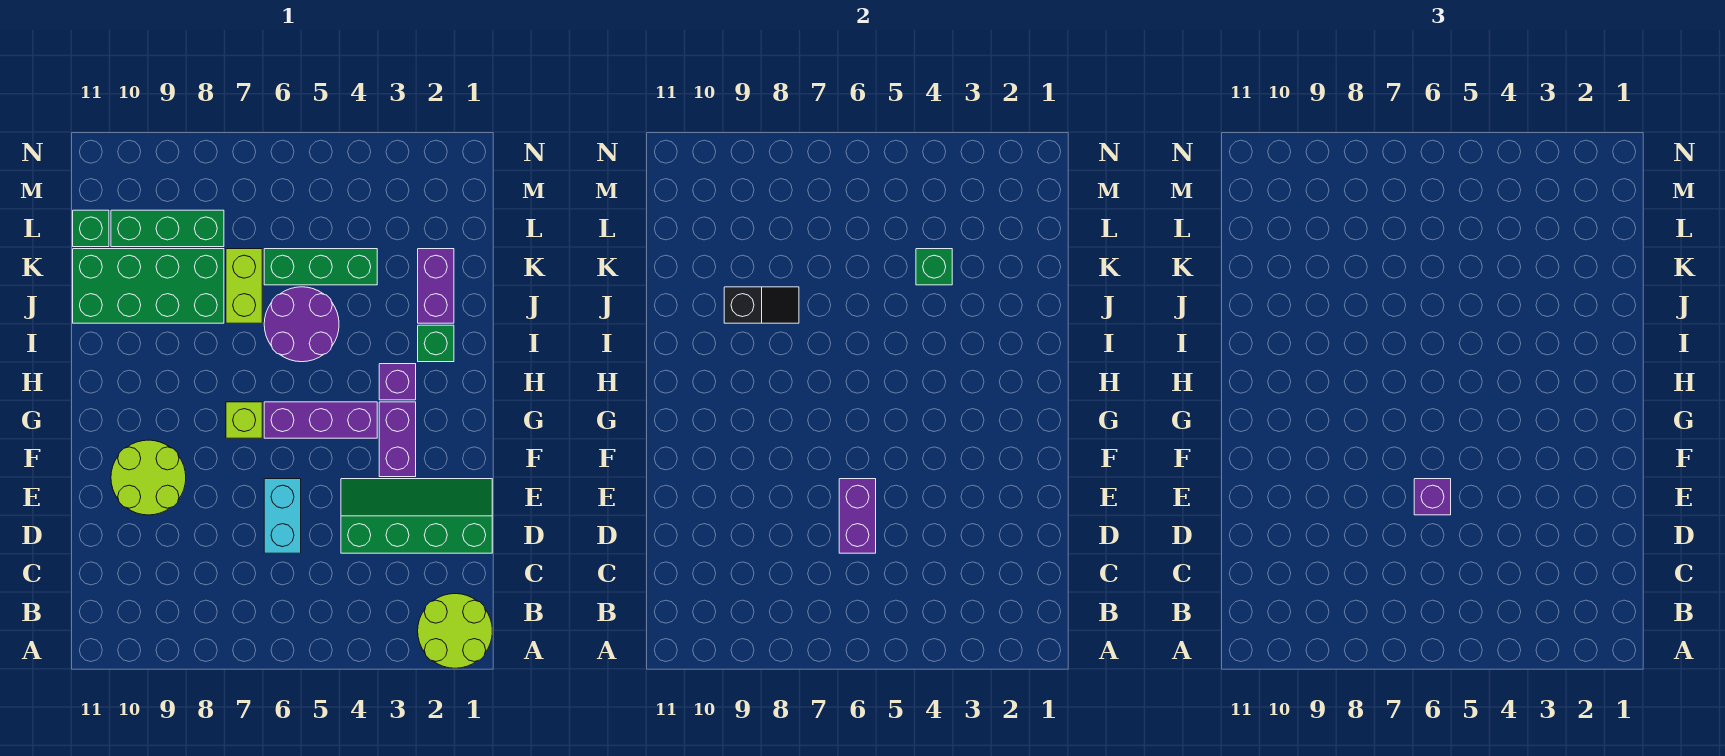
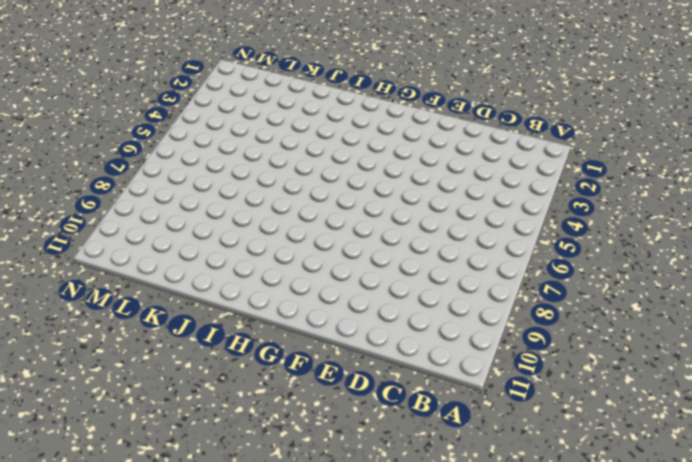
none -> lime 2x2 round brick [418,594,492,668]
none -> green 2x4 slope [341,479,492,553]
none -> cyan 1x2 brick [264,479,301,553]

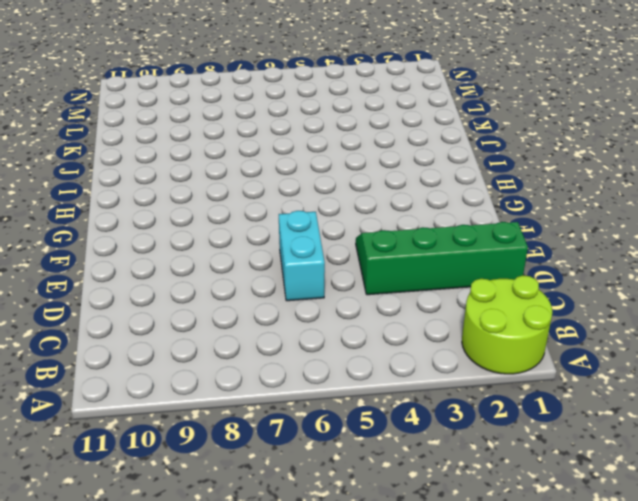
none -> lime 2x2 round brick [111,440,186,515]
none -> purple 1x2 brick [379,402,416,477]
none -> purple 1x3 brick [264,402,377,438]

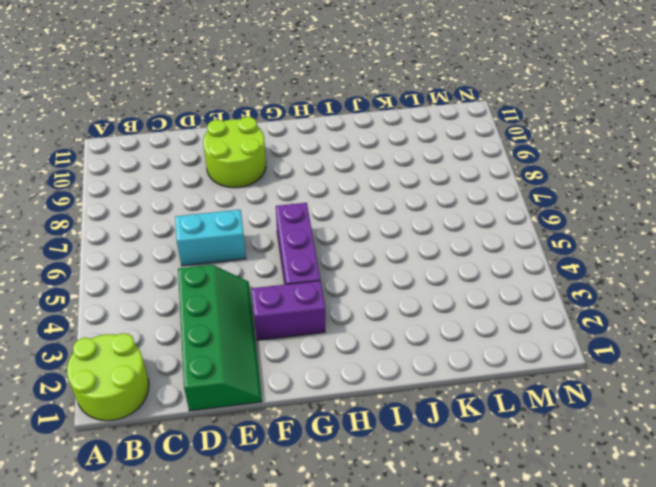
none -> lime 1x1 brick [226,402,262,438]
none -> purple 1x1 brick [379,364,416,400]
none -> green 1x1 brick [418,325,454,362]

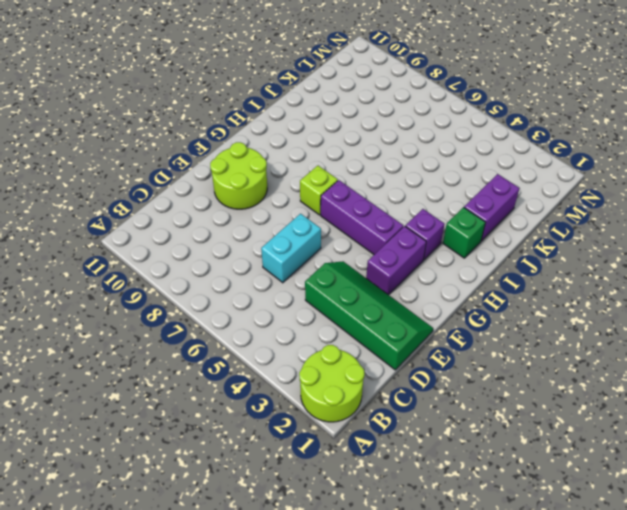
none -> purple 2x2 round brick [264,287,339,362]
none -> lime 1x2 brick [226,249,262,323]
none -> green 2x4 brick [73,249,224,323]

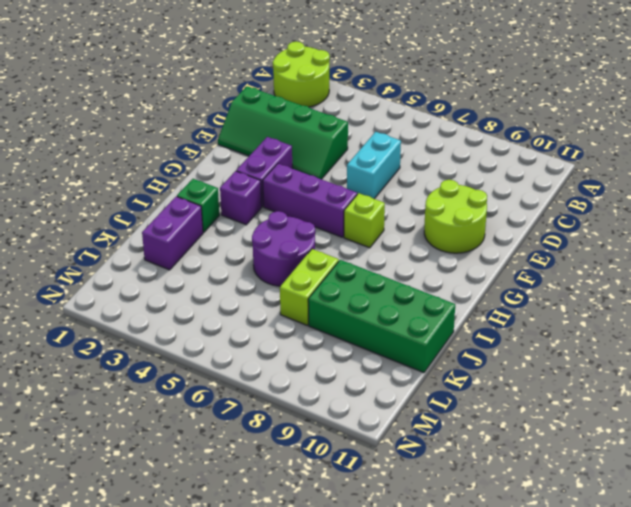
none -> green 1x3 brick [264,249,377,285]
none -> green 1x3 brick [111,210,224,247]
none -> green 1x1 brick [73,210,109,247]

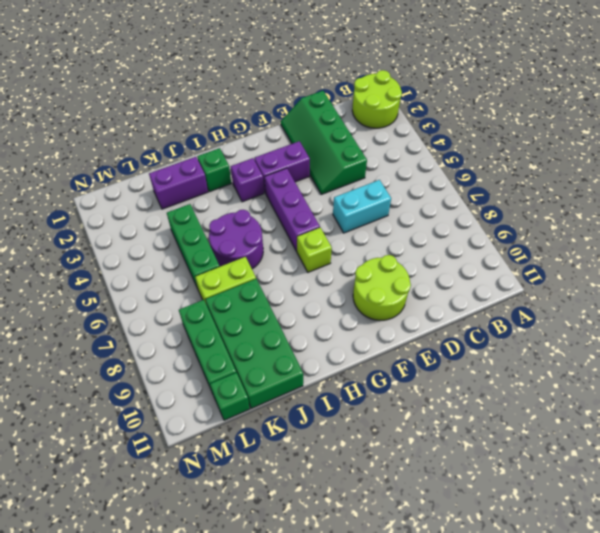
none -> purple 1x2 brick [839,479,876,553]
none -> black 1x2 slope [724,287,799,323]
none -> green 1x1 brick [916,249,952,285]

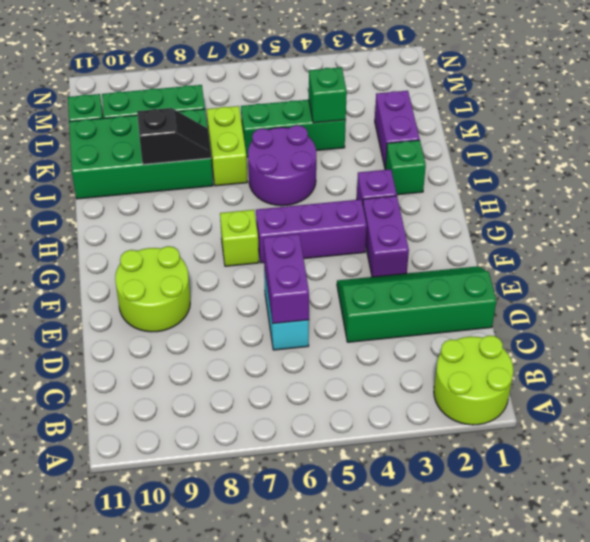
none -> purple 1x1 brick [1414,479,1451,515]

